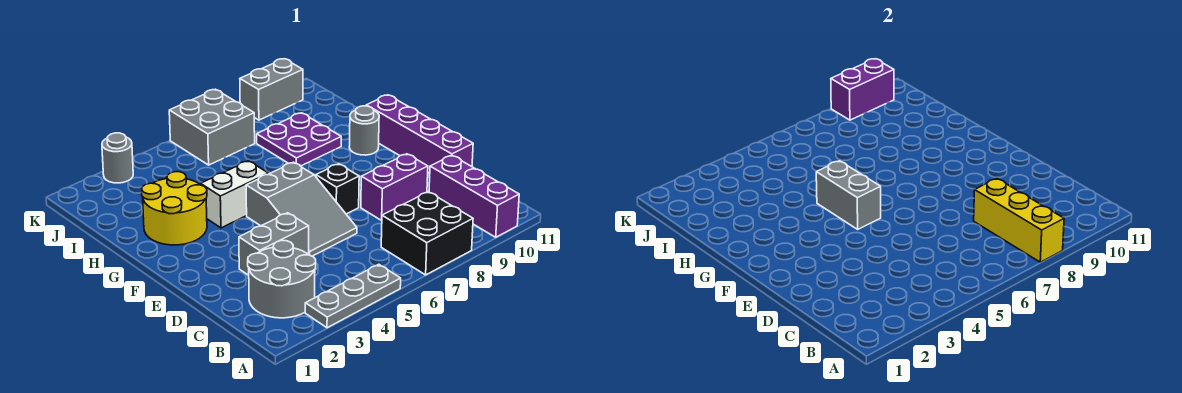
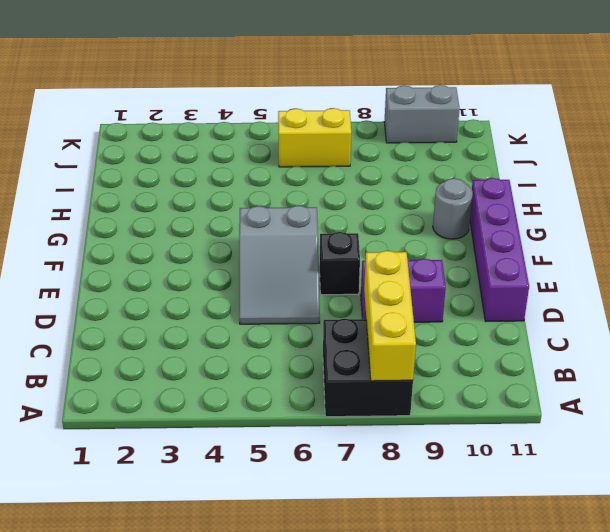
yellow 1x2 brick [278,108,351,167] -> grey 2x2 brick [169,89,255,165]
none -> grey 1x3 plate [305,264,401,328]
none -> purple 1x3 brick [429,155,519,237]
none -> grey 2x2 round brick [248,240,316,318]

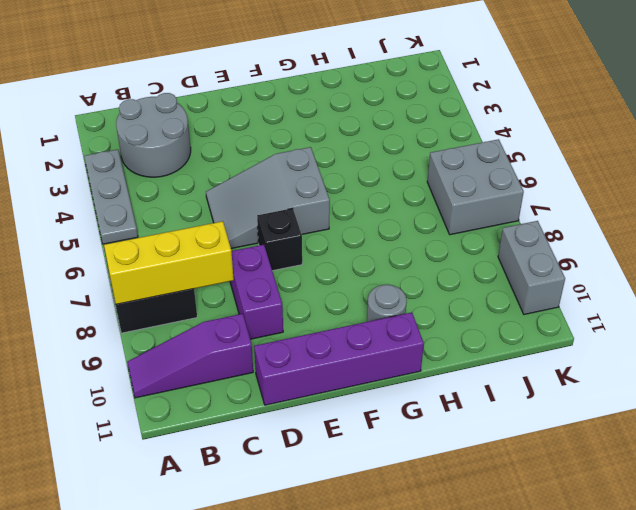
purple 1x3 slope [127,314,253,398] -> purple 1x3 brick [429,155,519,237]
none -> grey 1x2 brick [239,213,309,275]
none -> yellow 2x2 round brick [142,172,207,245]
none -> white 1x2 brick [201,161,268,228]

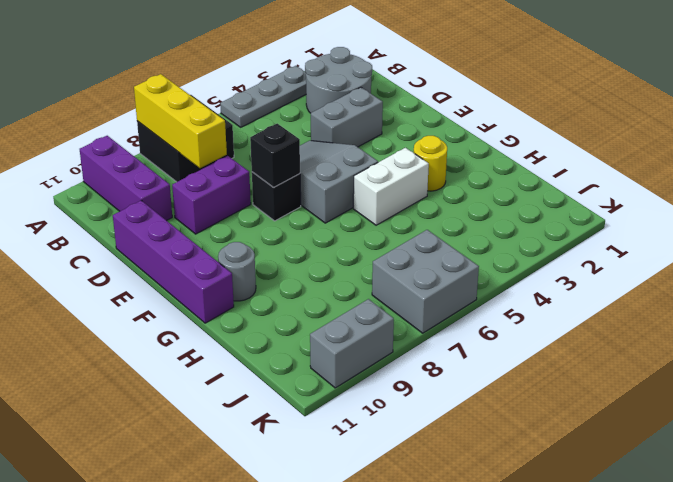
black 1x1 brick [250,124,300,187] -> none
yellow 1x1 round brick [414,136,447,191] -> yellow 2x2 round brick [142,172,207,245]
none -> purple 2x2 plate [257,113,341,166]
none -> grey 1x1 round brick [102,133,133,183]
none -> grey 1x2 brick [816,161,881,229]

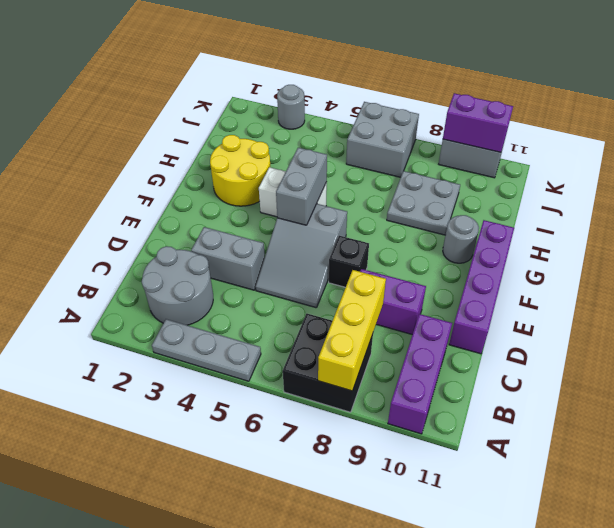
grey 2x2 plate [387,171,460,235] -> purple 2x2 plate [257,113,341,166]

